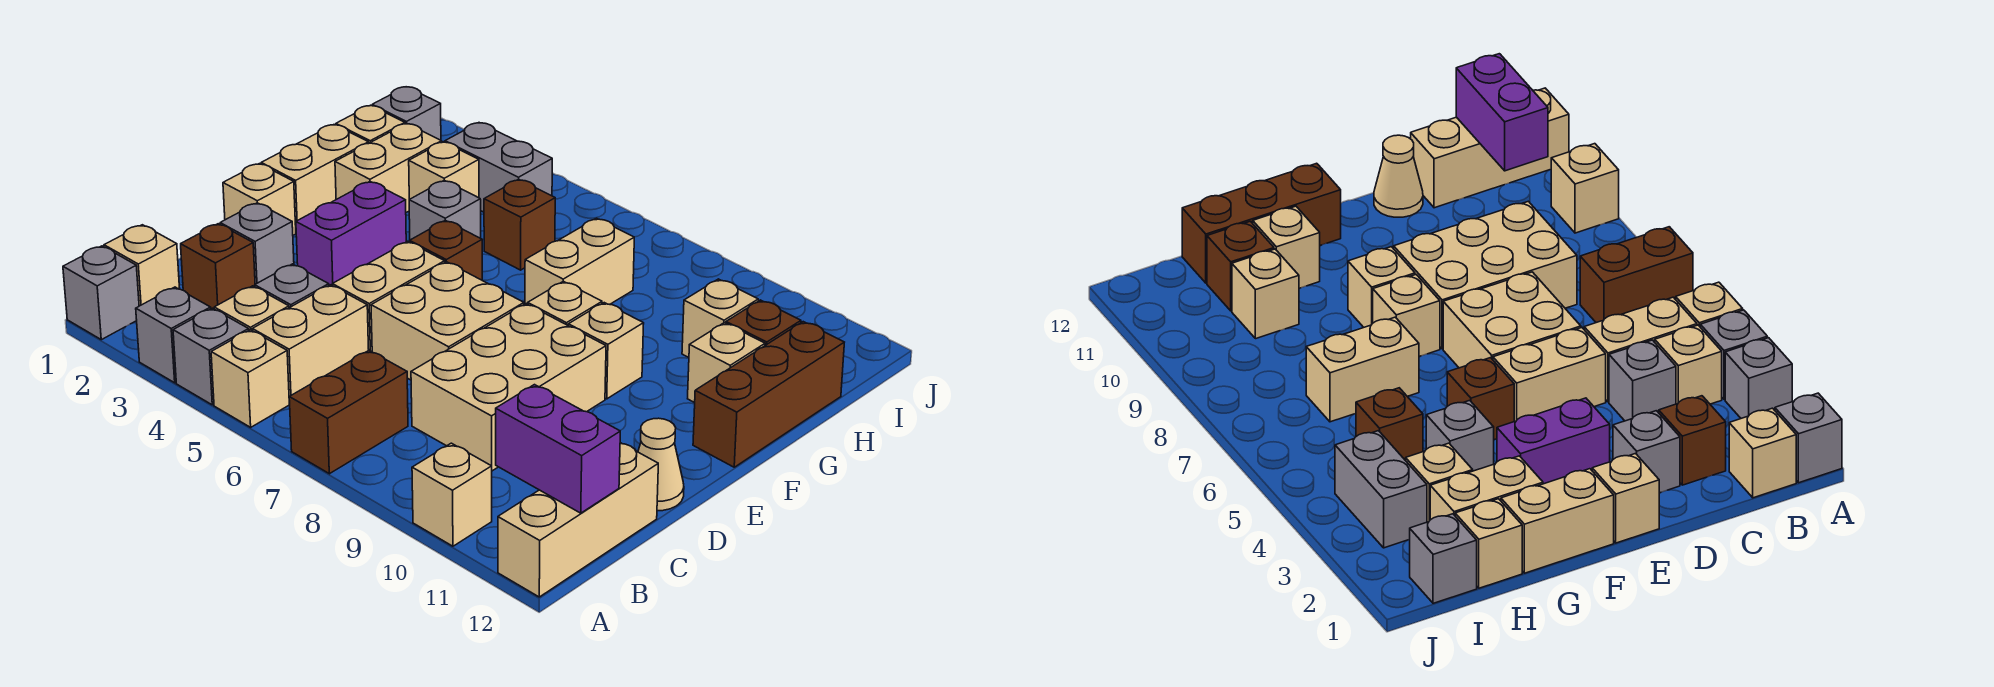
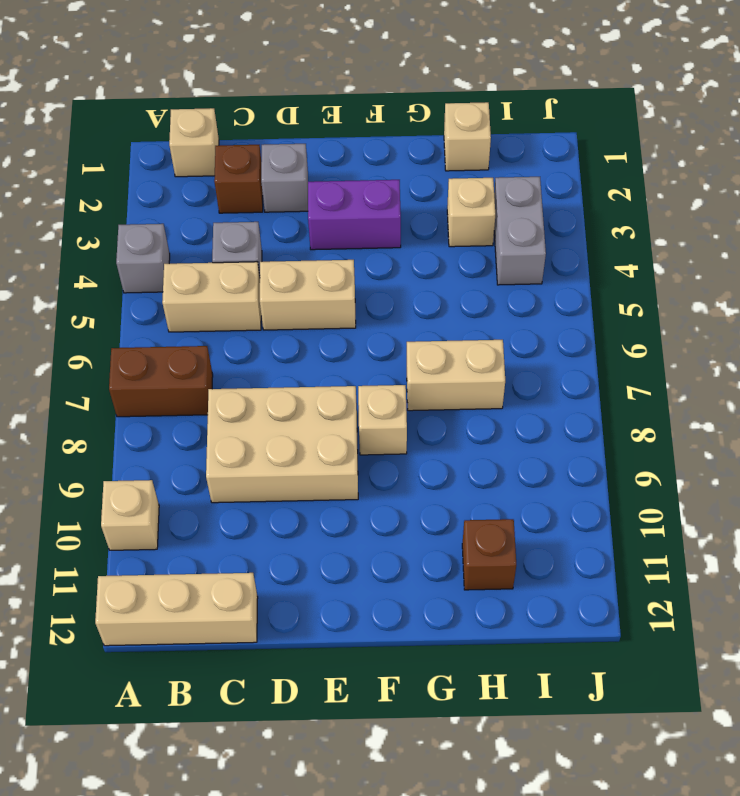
none -> grey 1x1 brick [63,246,139,340]
none -> grey 1x1 brick [136,287,211,383]
none -> tan 1x1 brick [211,330,289,427]
none -> tan 1x1 brick [214,286,289,330]

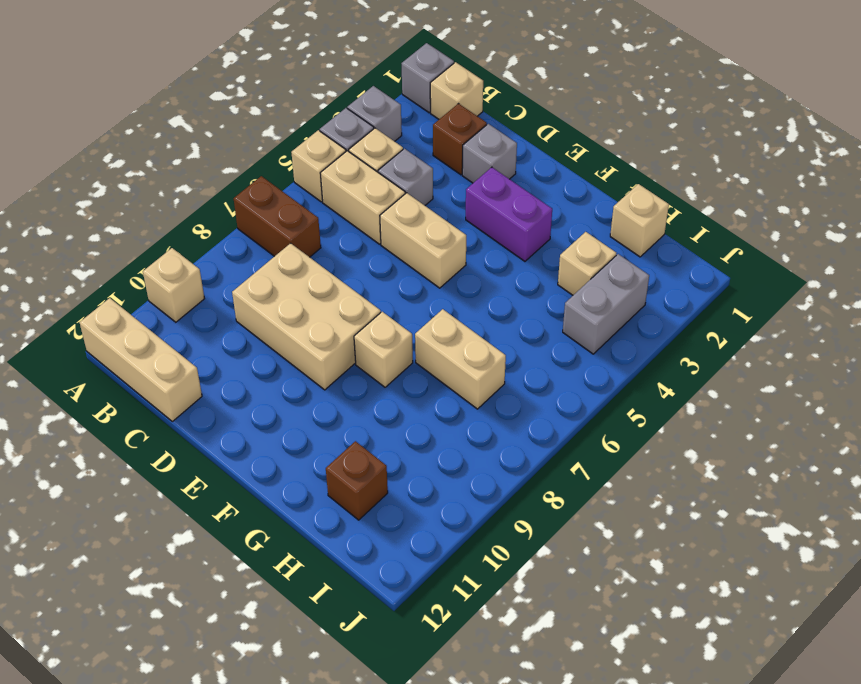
none -> tan 2x2 brick [371,262,524,380]
none -> tan 1x1 cone [638,418,684,511]
none -> tan 1x1 brick [223,164,296,235]
none -> tan 1x2 brick [261,125,369,225]

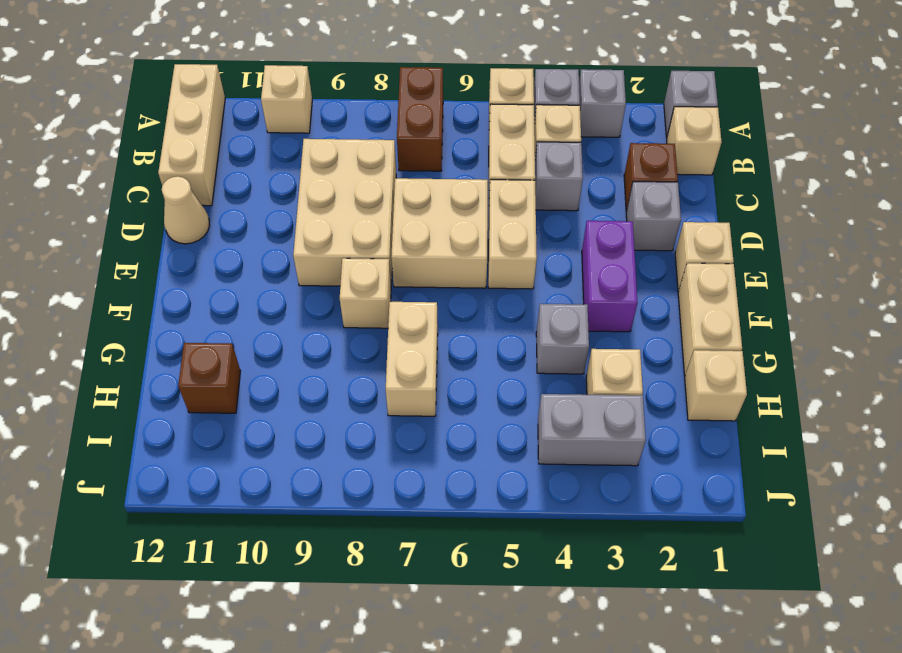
none -> brown 1x1 brick [410,220,482,280]
none -> tan 1x1 brick [568,303,644,399]
none -> brown 1x3 brick [693,322,844,467]
none -> tan 1x2 brick [335,123,442,213]

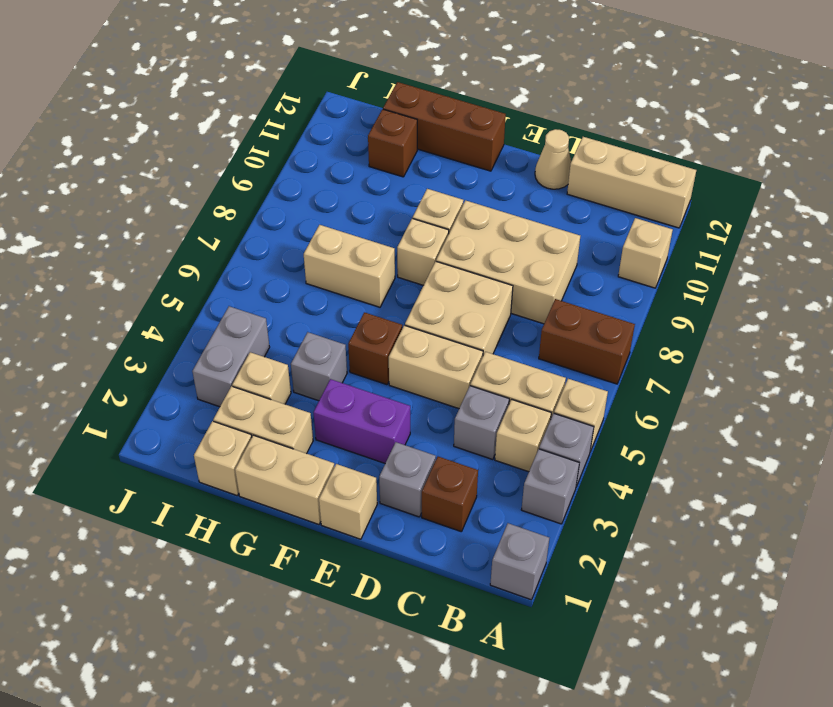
none -> tan 1x1 brick [104,225,180,306]
none -> tan 1x1 brick [688,323,765,403]
none -> brown 1x1 brick [484,179,555,270]
none -> tan 1x1 brick [682,279,758,357]

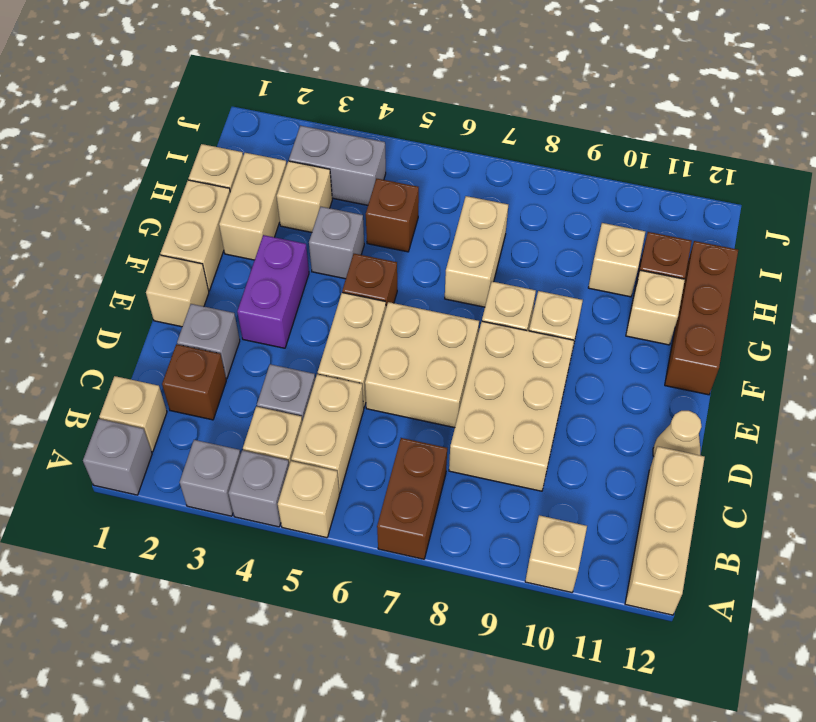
none -> grey 1x1 brick [372,87,441,140]
none -> purple 1x2 brick [496,385,620,513]

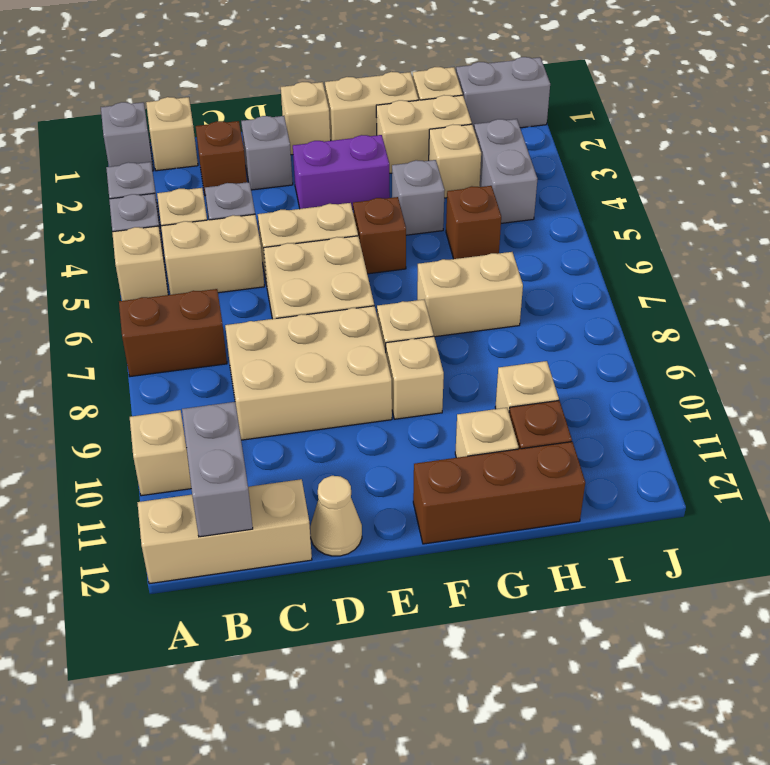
grey 1x2 brick [182,402,253,537] -> purple 1x2 brick [496,385,620,513]
grey 1x2 brick [456,57,550,128] -> grey 1x1 brick [372,87,441,140]

